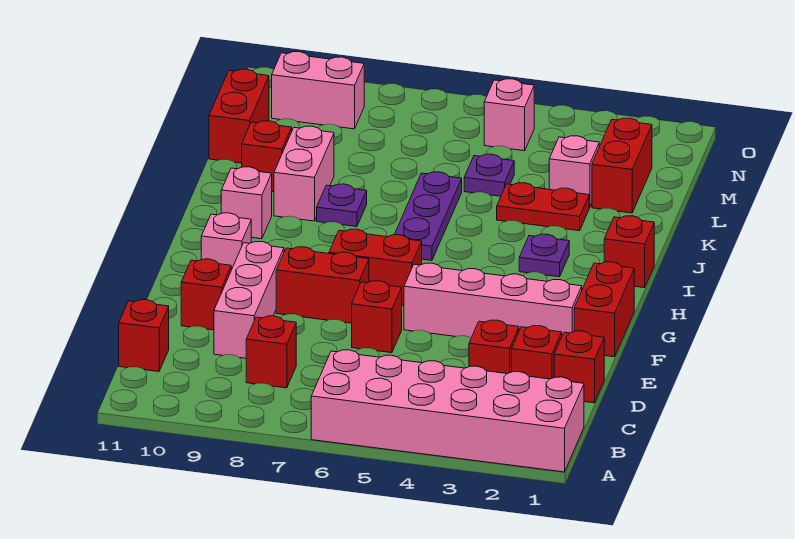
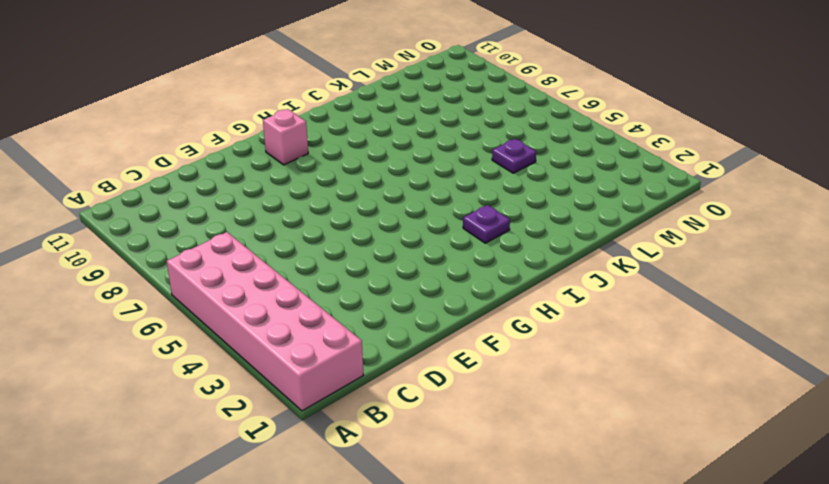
none -> red 1x1 brick [246,316,296,388]
none -> red 1x1 brick [119,300,169,372]
none -> red 1x1 brick [554,331,604,403]

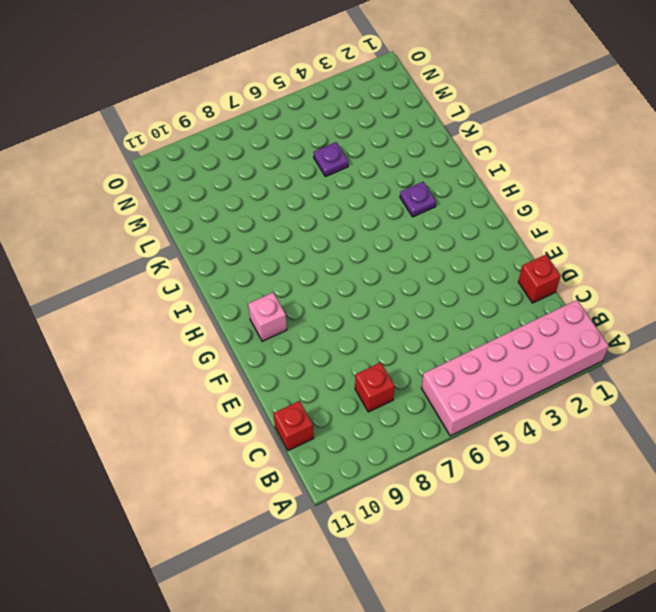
none -> red 1x1 brick [512,326,562,379]
none -> red 1x1 brick [469,320,519,374]
none -> pink 1x3 brick [214,241,284,358]

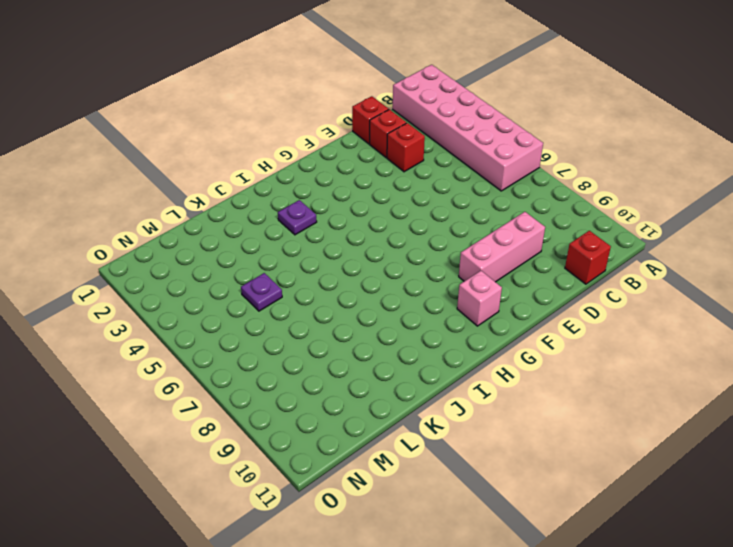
none -> red 1x1 brick [246,316,296,388]
none -> red 1x1 brick [352,281,402,353]
none -> red 1x1 brick [181,259,231,330]

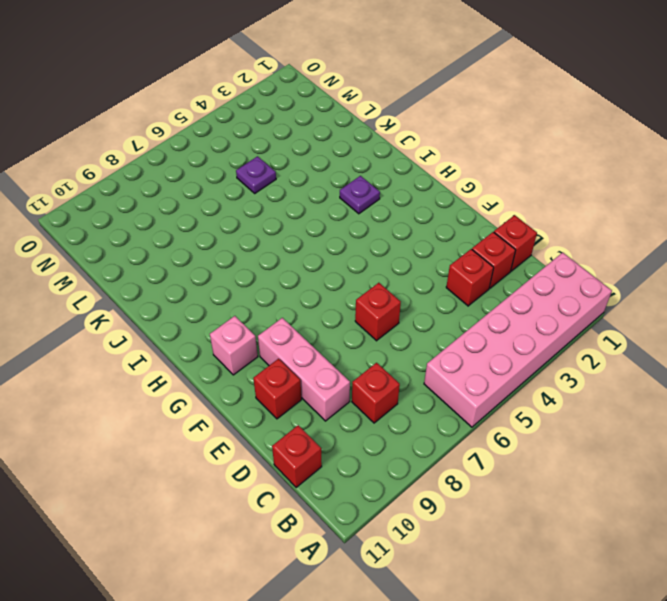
none -> red 1x2 brick [574,262,634,357]
none -> pink 1x4 brick [404,263,582,338]
none -> red 1x2 brick [276,247,369,323]

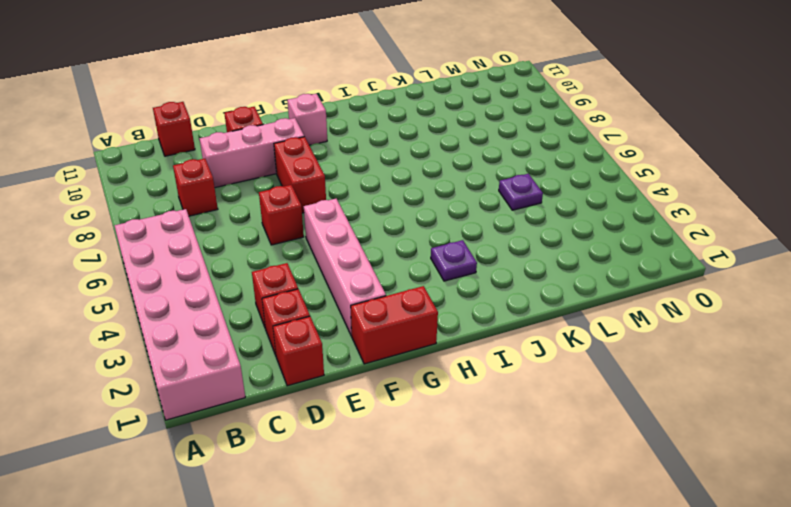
none -> red 1x2 brick [329,229,422,306]
none -> red 1x1 brick [604,216,654,288]
none -> purple 1x3 plate [395,172,462,260]

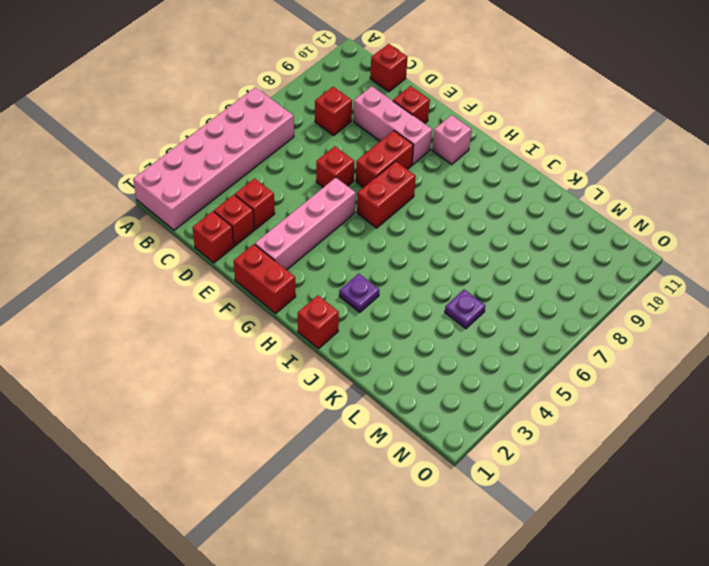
none -> purple 1x3 plate [395,172,462,260]
none -> pink 1x1 brick [221,167,272,239]
none -> purple 1x1 plate [317,184,367,227]

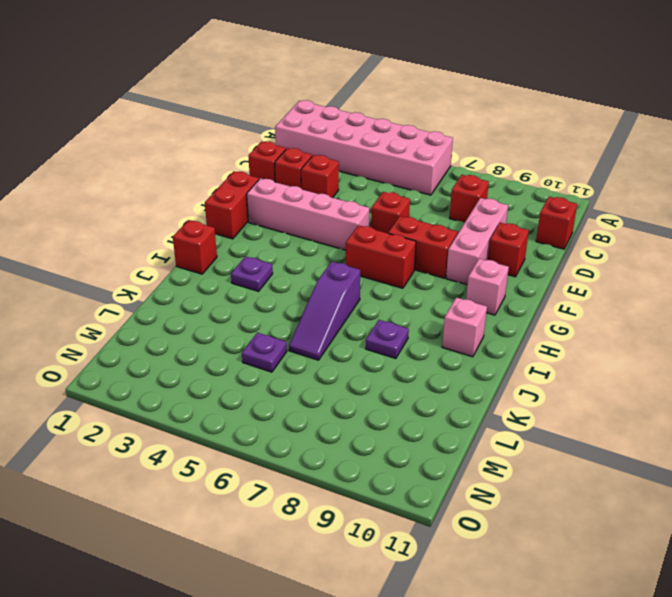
purple 1x3 slope [289,262,360,360] -> purple 1x3 plate [395,172,462,260]
none -> pink 1x2 brick [274,126,334,221]
none -> red 1x2 plate [497,183,589,231]
none -> red 1x1 brick [242,121,292,192]

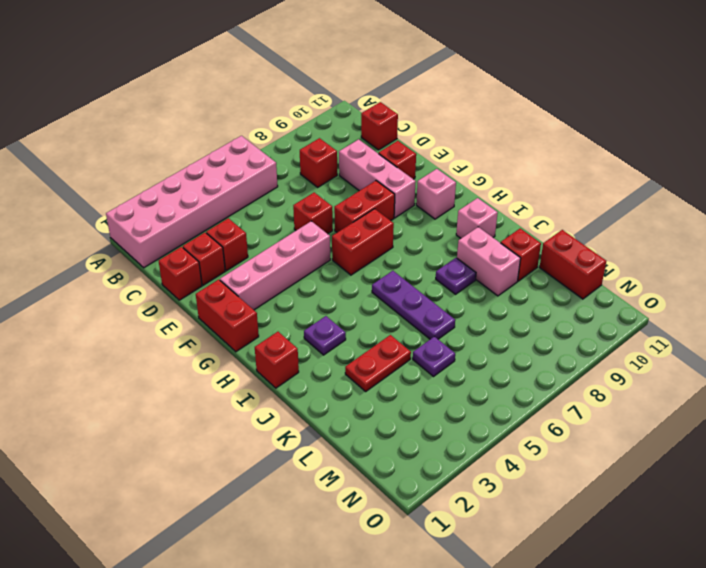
none -> red 1x2 brick [592,118,652,213]
none -> pink 1x1 brick [549,136,599,208]
none -> pink 1x1 brick [484,79,534,151]

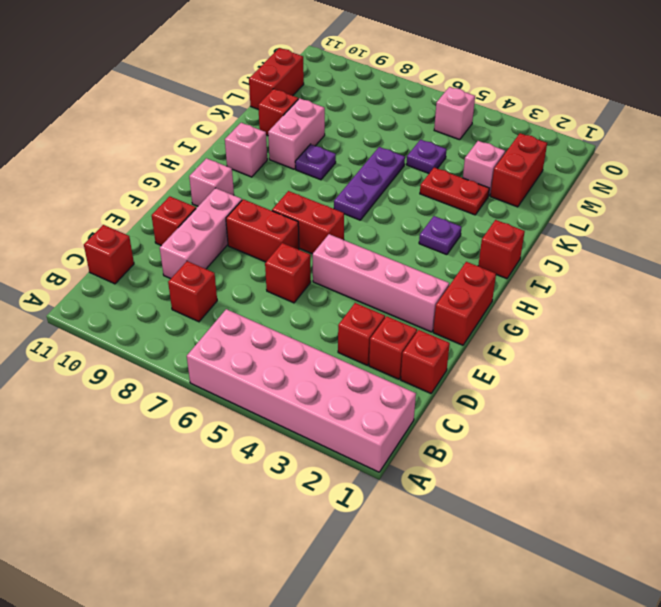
none -> pink 1x2 brick [272,52,364,129]

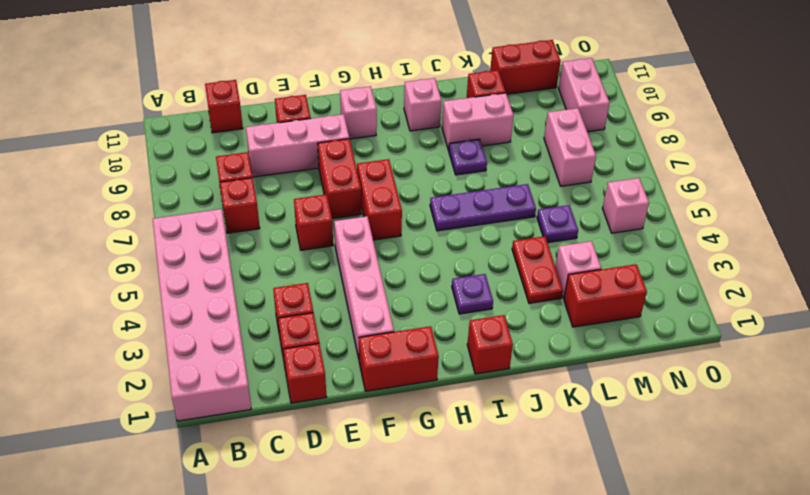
red 1x1 brick [220,178,260,233] -> none
pink 1x2 brick [544,108,596,186] -> none

